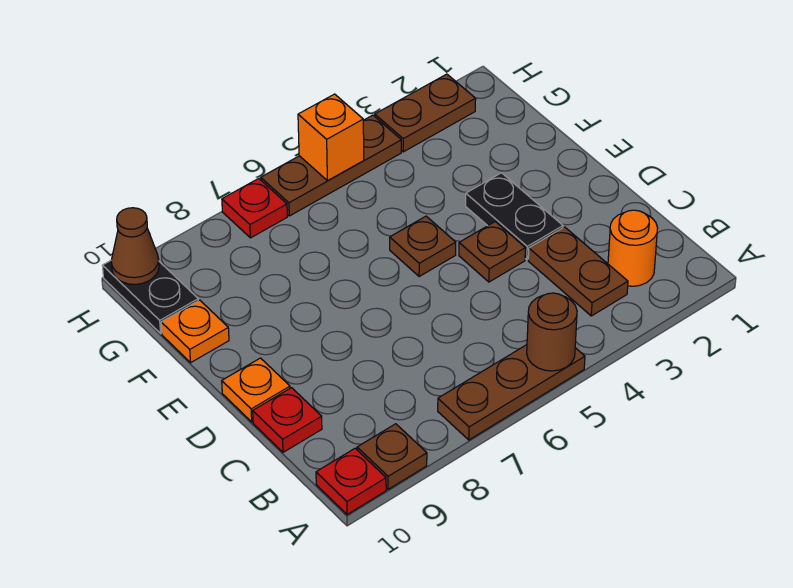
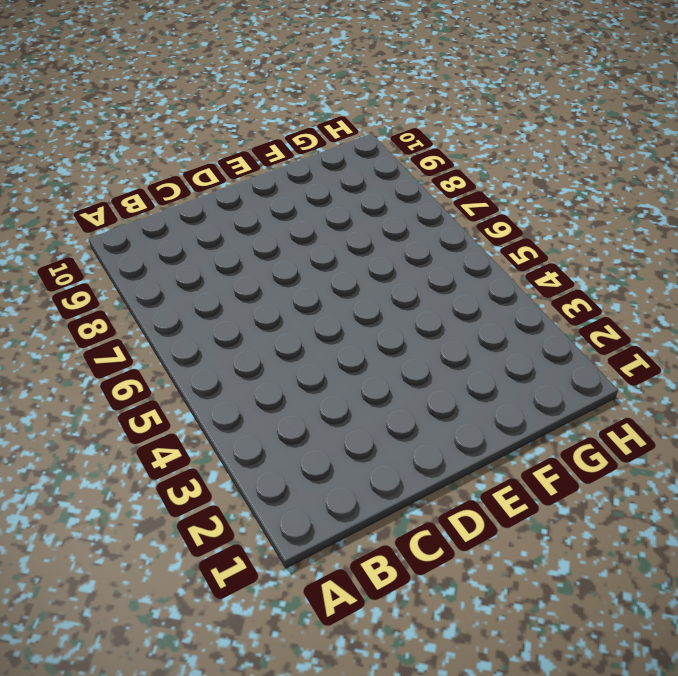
none -> brown 1x3 plate [438,345,585,440]
none -> brown 1x1 plate [357,424,427,489]
none -> red 1x1 plate [316,448,386,515]

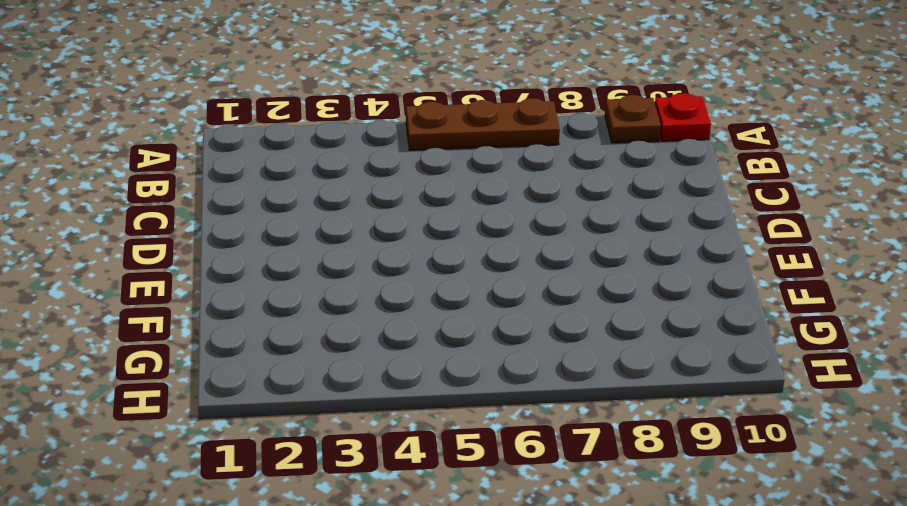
none -> orange 1x1 round brick [608,210,658,286]
none -> brown 1x2 plate [528,227,628,316]
none -> red 1x1 plate [253,388,322,452]

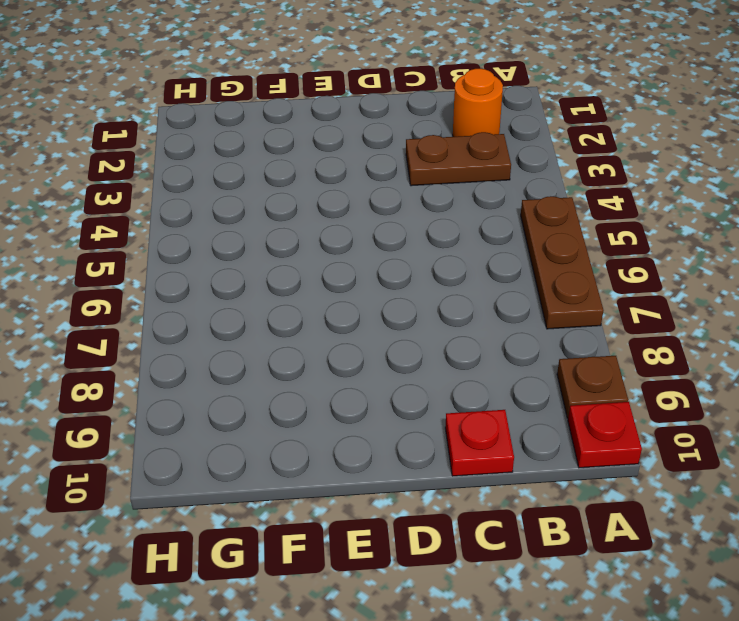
none -> black 1x2 plate [466,173,563,260]
none -> brown 1x1 plate [459,222,525,282]
none -> orange 1x1 plate [222,358,290,422]

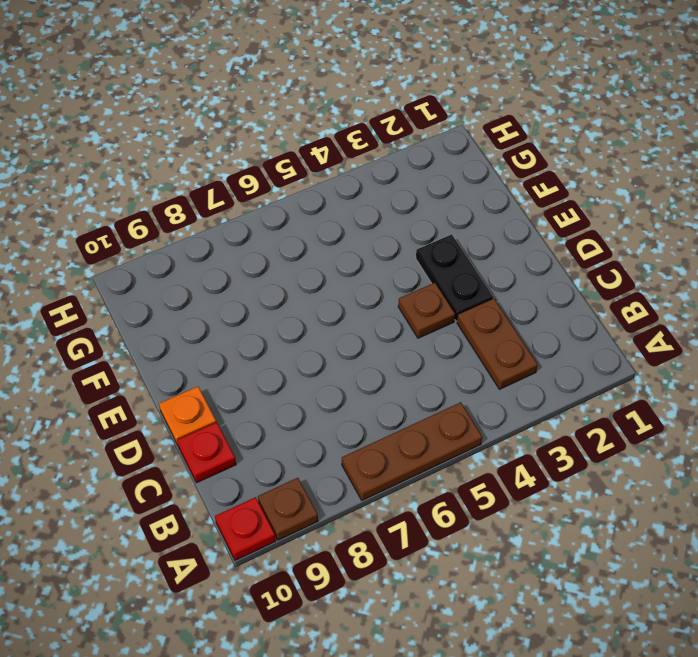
none -> orange 1x1 round brick [608,210,658,286]
none -> brown 1x1 plate [390,216,456,277]
none -> orange 1x1 plate [161,300,229,362]

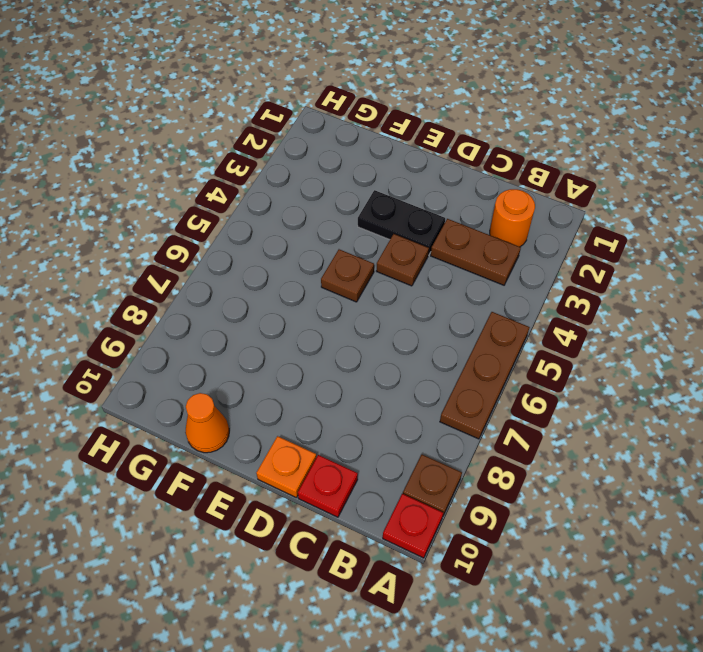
orange 1x1 cone [185,393,229,453] -> orange 1x1 plate [161,300,229,362]
none -> black 1x2 plate [102,261,198,333]
none -> brown 1x2 plate [375,74,476,152]
none -> brown 1x3 plate [261,115,401,216]

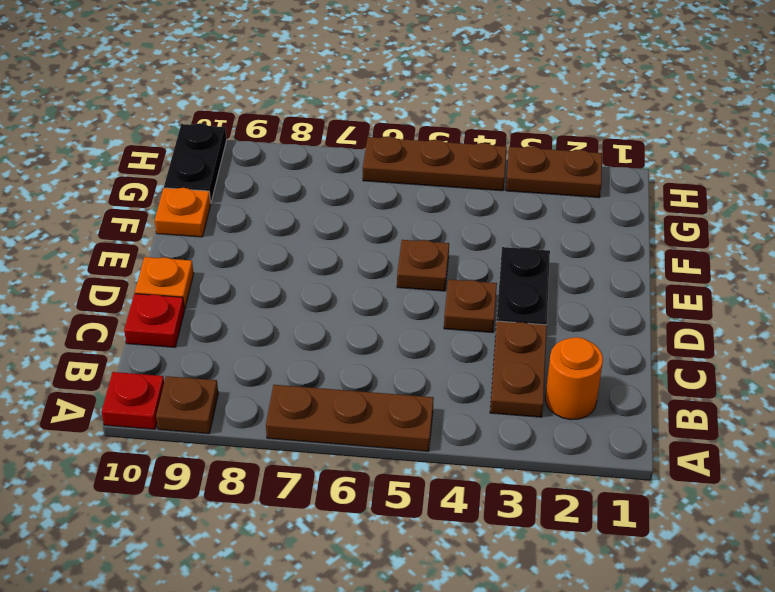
none -> red 1x1 plate [222,179,287,238]
none -> brown 1x1 round brick [527,293,577,371]
none -> orange 1x1 brick [298,94,364,181]

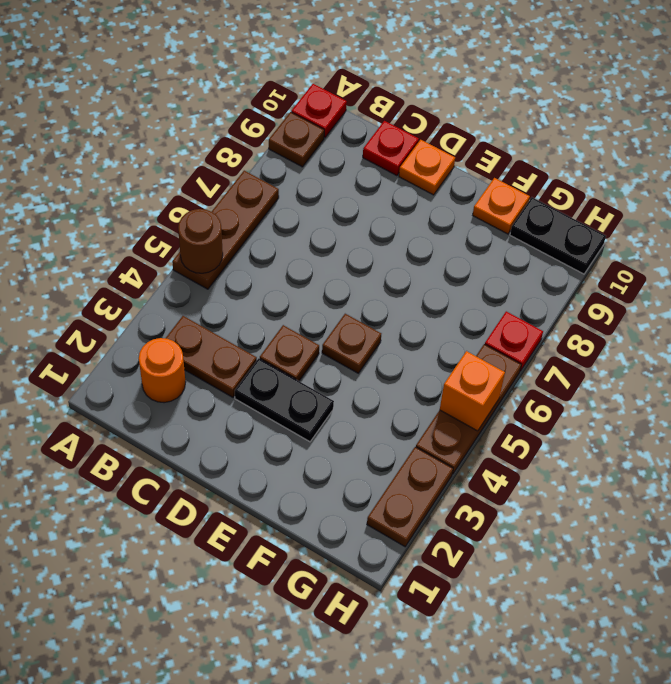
none -> brown 1x1 cone [111,208,159,284]

